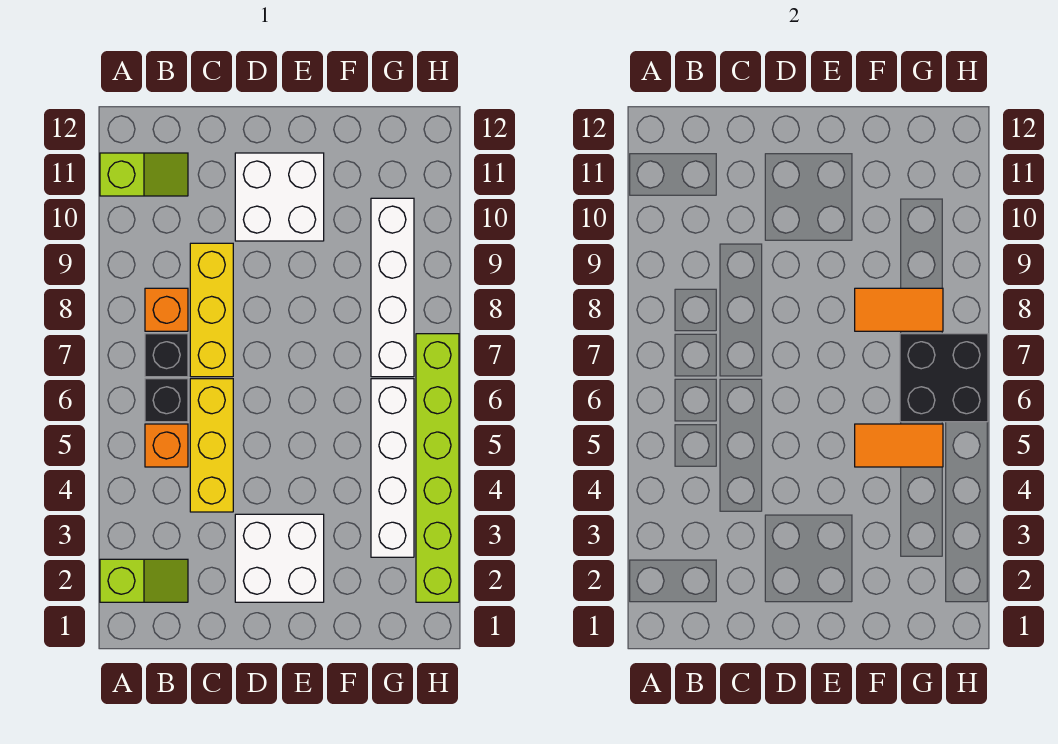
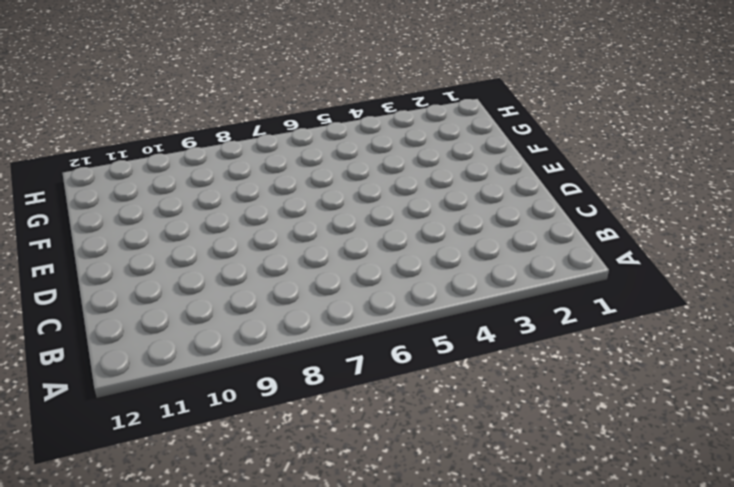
none -> lime 1x2 slope [100,559,188,602]
none -> lime 1x2 slope [100,153,188,196]
none -> orange 1x1 brick [145,424,188,467]

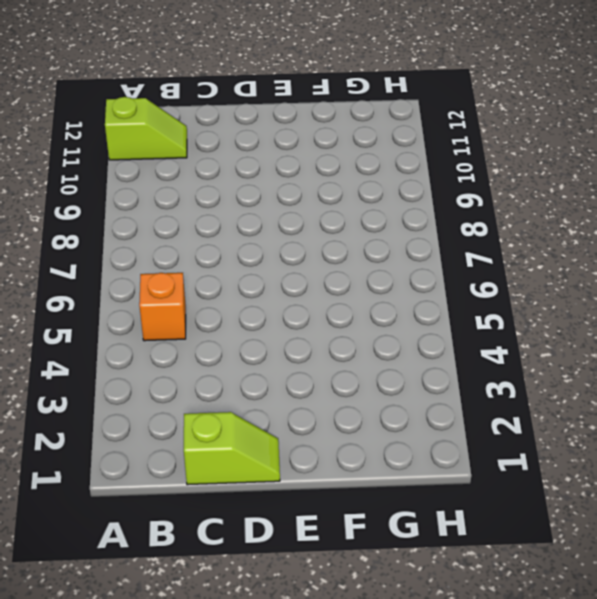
lime 1x2 slope [184,412,280,485] -> lime 1x2 slope moved to [100,559,188,602]
none -> black 1x1 brick [145,379,188,422]
none -> black 1x1 brick [145,334,188,377]
none -> orange 1x1 brick [145,288,188,331]

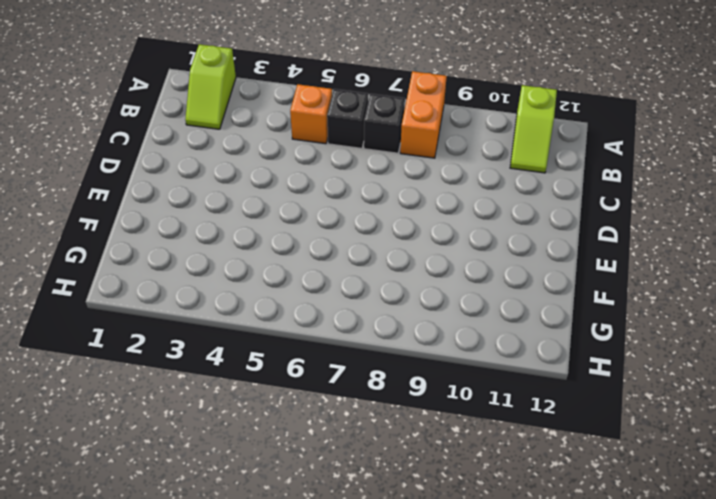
orange 1x2 brick [400,71,447,158] -> orange 1x1 brick [145,288,188,331]
none -> yellow 1x3 brick [190,379,233,512]
none -> yellow 1x3 brick [190,243,233,377]
none -> white 2x2 brick [235,514,324,602]

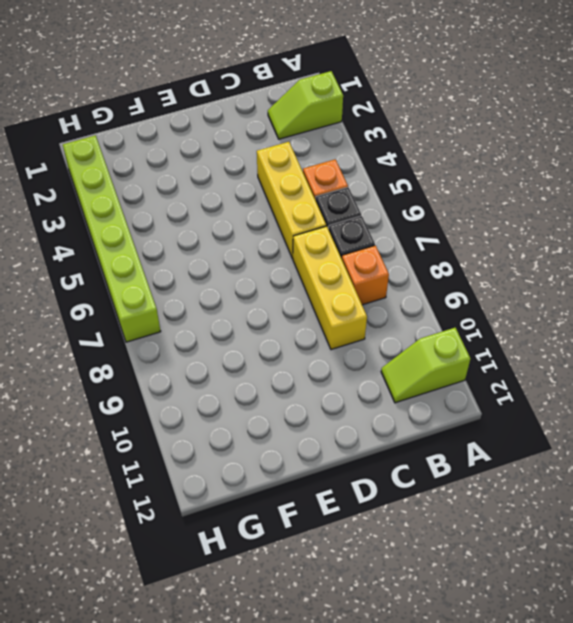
none -> white 2x2 brick [235,514,324,602]
none -> white 2x2 brick [235,153,324,241]
none -> white 1x4 brick [371,379,414,557]

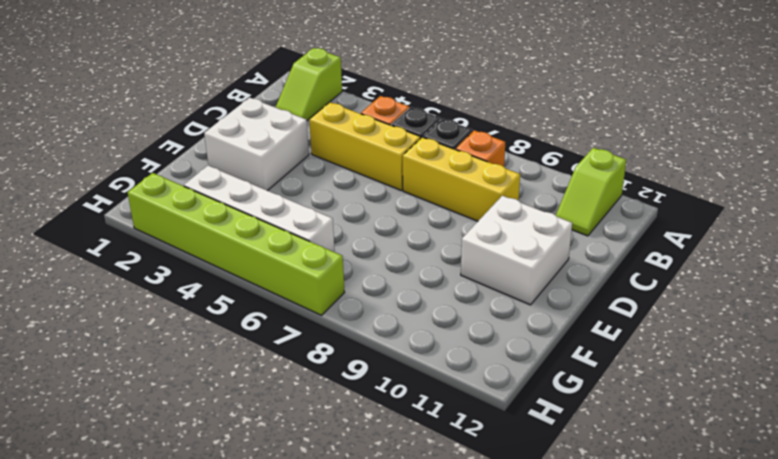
none -> white 1x4 brick [371,198,414,377]
none -> orange 1x2 tile [855,424,943,467]
none -> orange 1x2 tile [855,288,943,331]

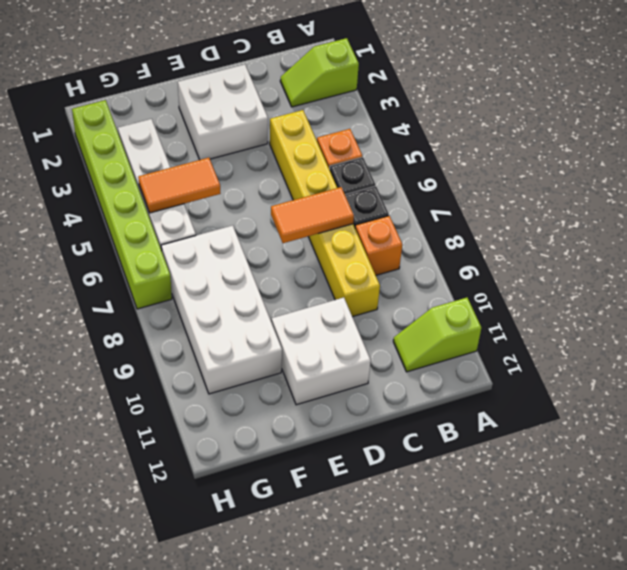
orange 1x2 tile [271,187,354,243] -> orange 1x2 tile moved to [855,288,943,331]
white 2x4 brick [161,225,282,394] -> white 1x4 brick [371,198,414,377]
none -> black 2x2 brick [900,334,988,422]

